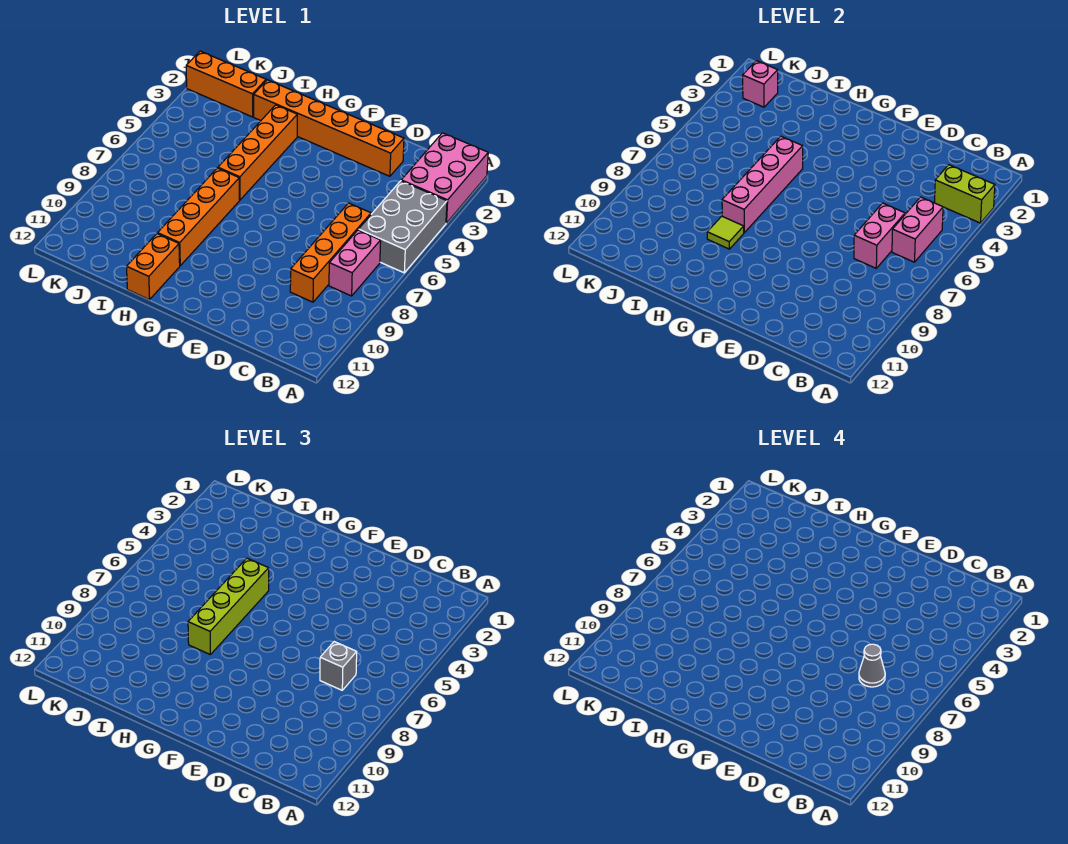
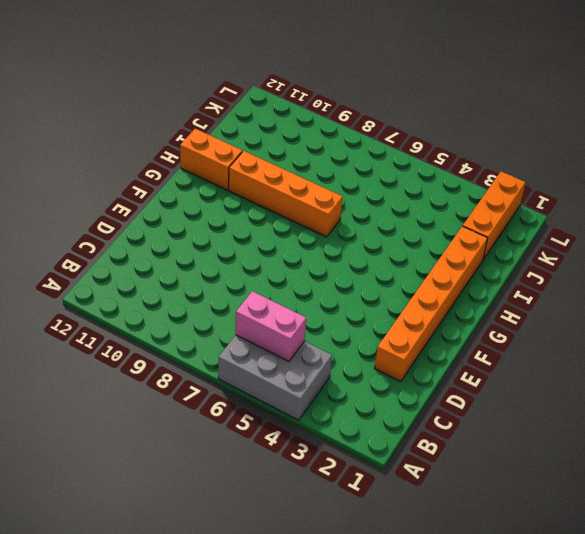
none -> pink 2x3 brick [401,133,488,223]
none -> pink 1x2 brick [329,230,381,296]
none -> orange 1x4 brick [290,203,371,302]

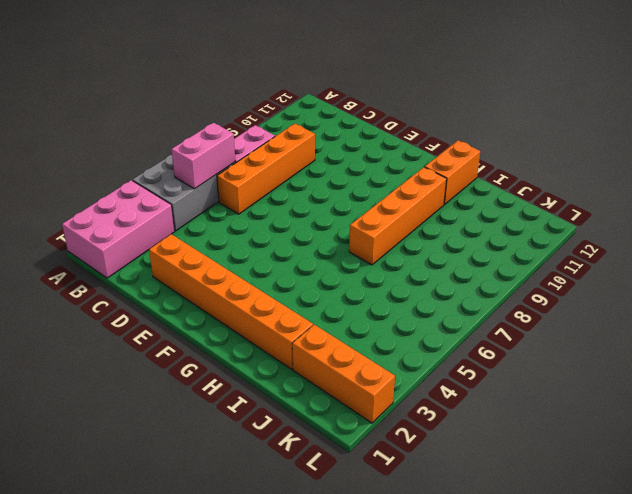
none -> orange 1x4 brick [218,105,297,200]
none -> lime 1x2 brick [935,165,995,223]
none -> pink 1x2 brick [854,203,905,268]

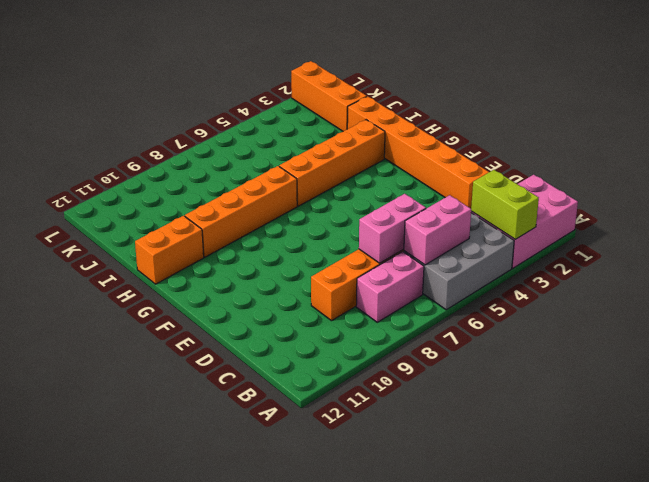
none -> pink 1x4 brick [722,136,803,233]
none -> lime 1x1 tile [707,216,744,249]
none -> pink 1x1 brick [743,61,778,107]

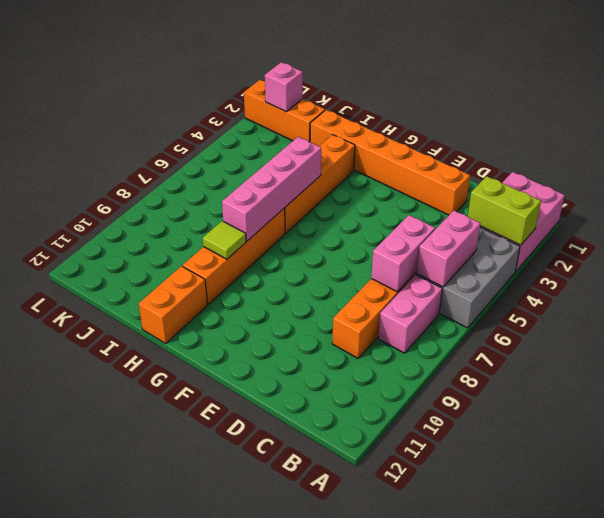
none -> grey 1x1 brick [320,642,357,690]
none -> lime 1x4 brick [188,558,269,655]
none -> grey 1x1 cone [859,644,885,687]

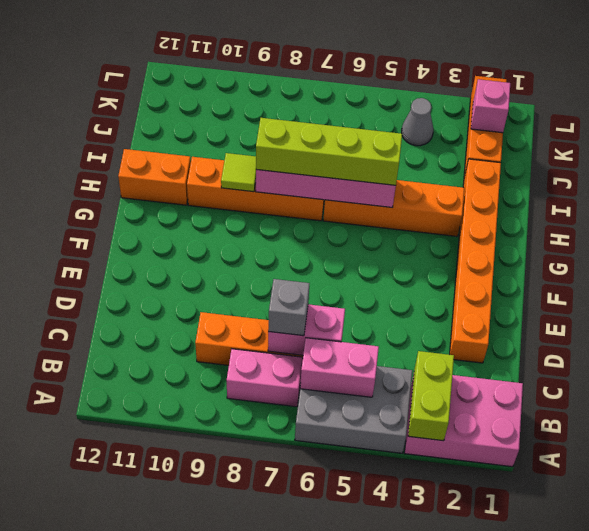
grey 1x1 cone [402,98,433,146] -> grey 1x1 cone moved to [859,644,885,687]

